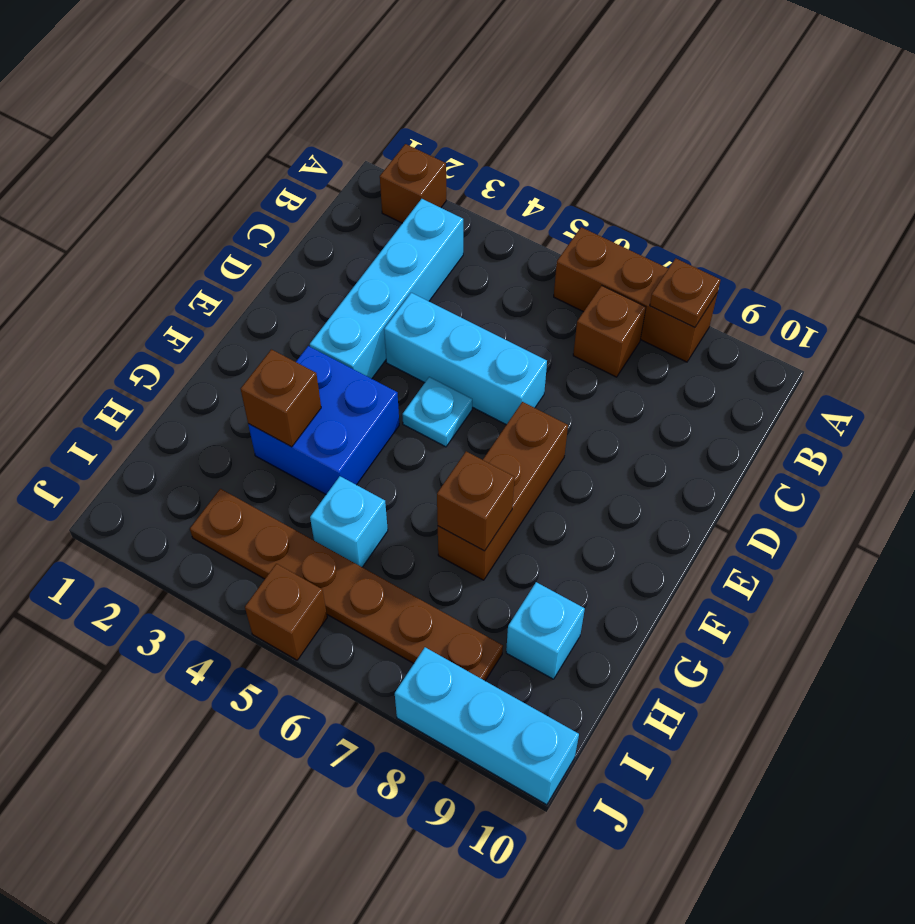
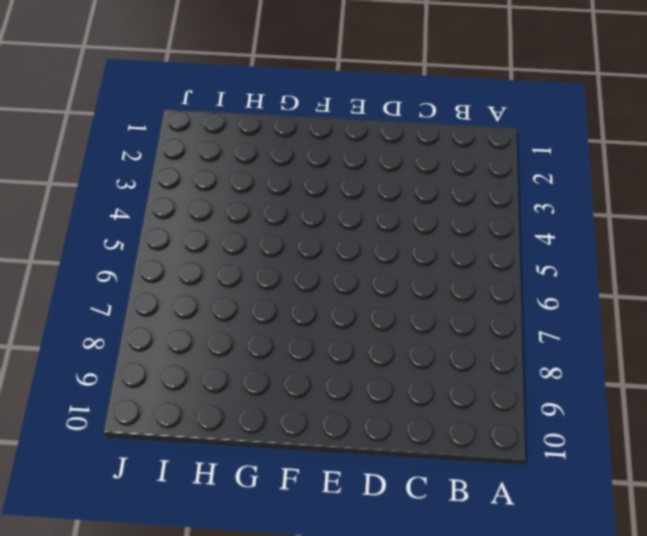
none -> brown 1x1 brick [380,144,446,223]
none -> brown 1x3 brick [554,227,717,362]
none -> cyan 1x4 brick [310,199,463,379]

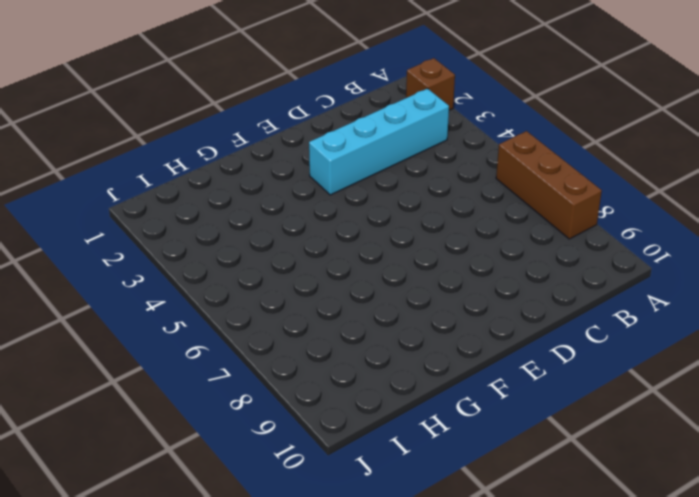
none -> brown 1x1 brick [573,286,646,377]
none -> cyan 1x3 brick [384,293,547,425]
none -> cyan 1x1 plate [402,377,472,447]

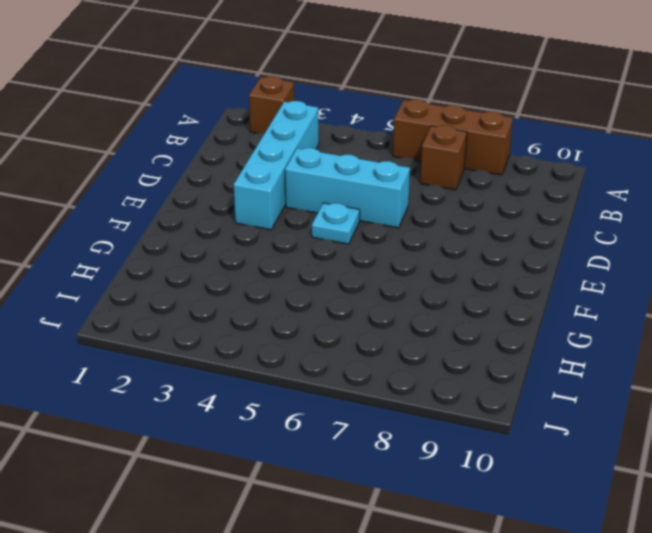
none -> brown 1x3 brick [438,402,568,580]
none -> blue 2x2 brick [248,346,399,494]
none -> cyan 1x1 brick [310,476,388,567]

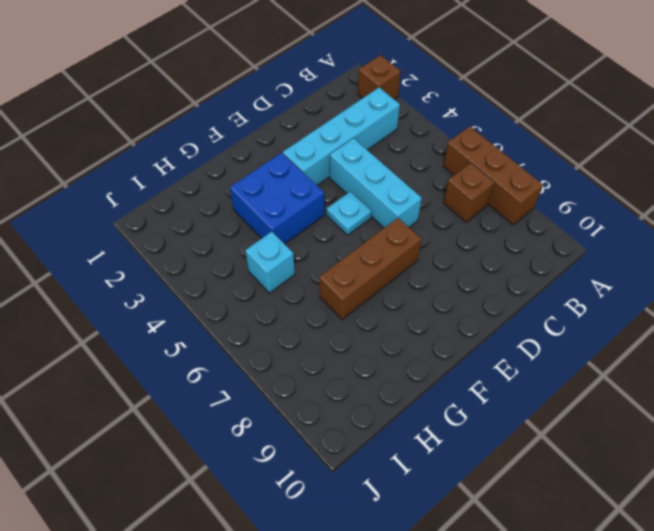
none -> cyan 1x1 brick [506,582,585,679]
none -> brown 1x6 plate [190,489,503,681]
none -> brown 1x1 brick [245,564,327,660]

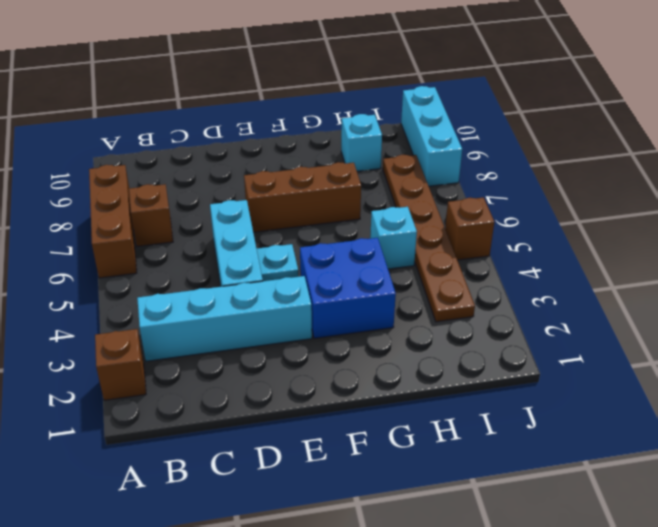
none -> brown 1x1 plate [650,258,720,328]
none -> brown 1x1 brick [241,349,321,447]
none -> brown 1x1 brick [437,451,514,551]

